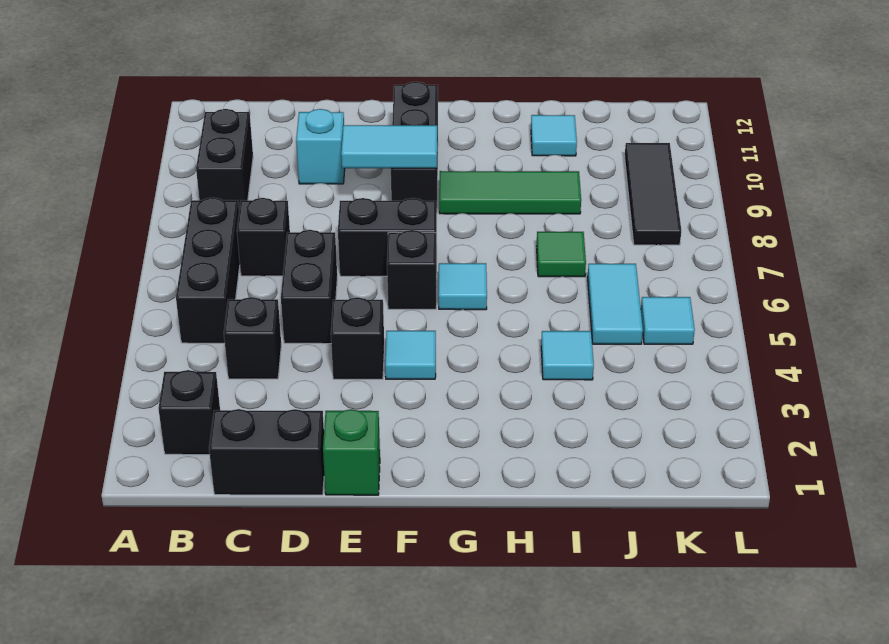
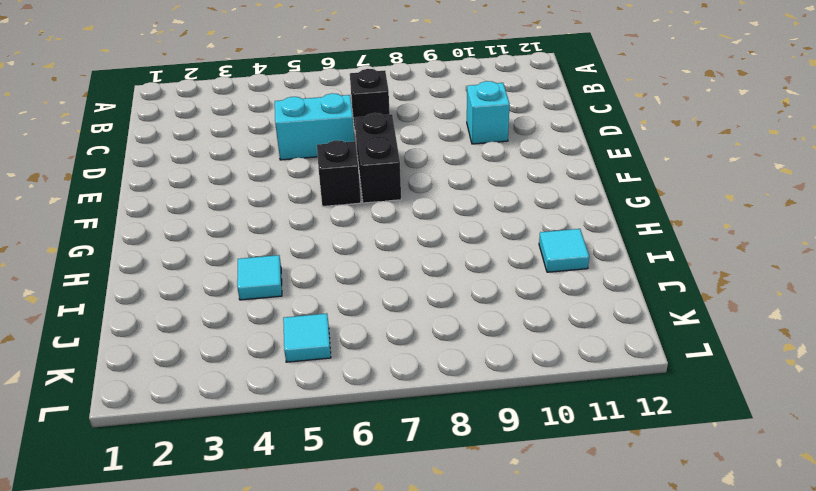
cyan 1x2 brick [275,93,354,160] -> black 1x2 brick [281,230,337,344]
none -> black 1x1 brick [158,370,220,455]
none -> black 1x3 brick [176,198,240,343]
none -> black 1x2 brick [196,109,253,209]

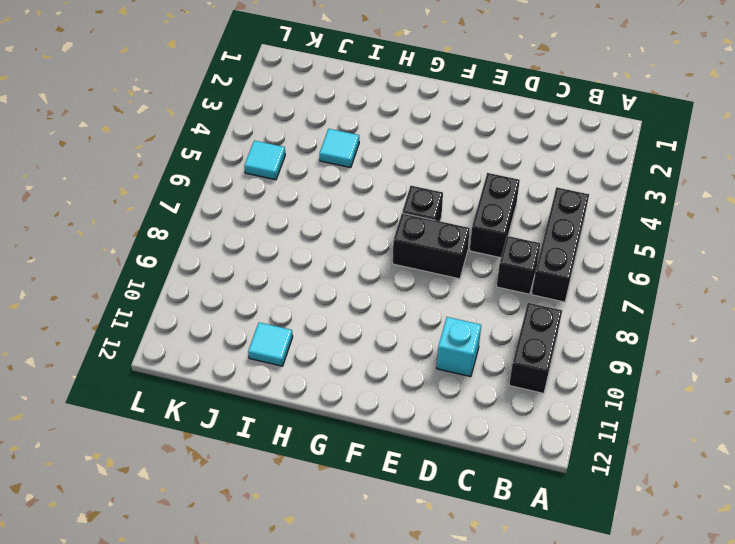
none -> black 1x1 brick [158,370,220,455]
none -> black 1x2 brick [209,409,324,495]
none -> black 1x1 brick [224,297,281,379]

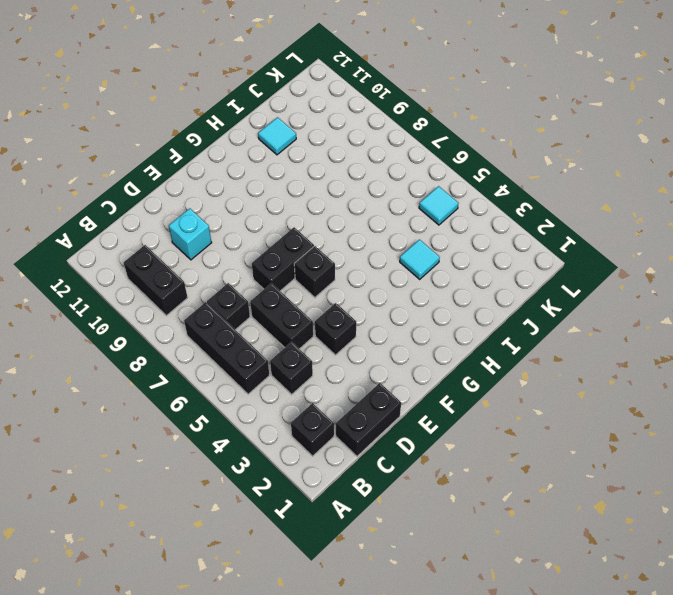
none -> green 1x1 brick [323,409,380,495]
none -> cyan 1x1 tile [385,331,436,379]
none -> black 1x3 brick [391,82,438,201]

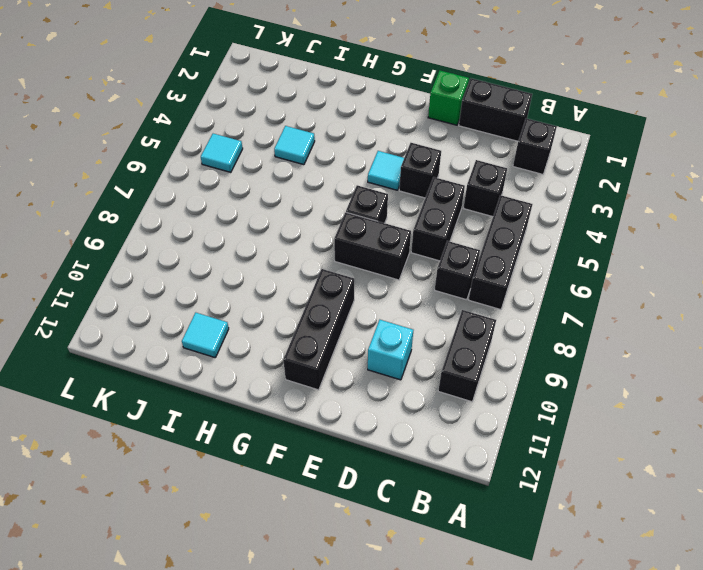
none -> cyan 1x1 tile [439,263,487,310]
none -> green 1x3 tile [439,171,581,214]
none -> green 1x1 tile [536,232,586,277]

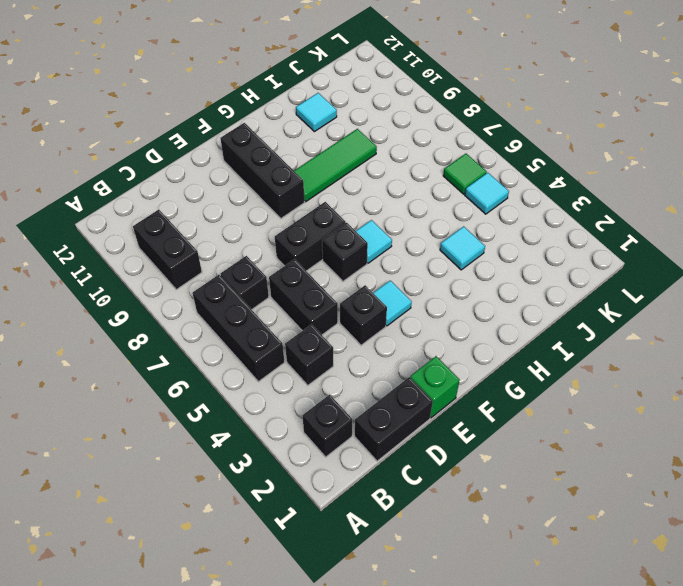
green 1x1 tile [443,154,487,194] -> green 1x1 tile moved to [536,232,586,277]
none -> cyan 1x1 brick [296,109,345,184]
none -> cyan 1x2 tile [588,264,643,344]
none -> black 1x3 tile [625,143,681,245]

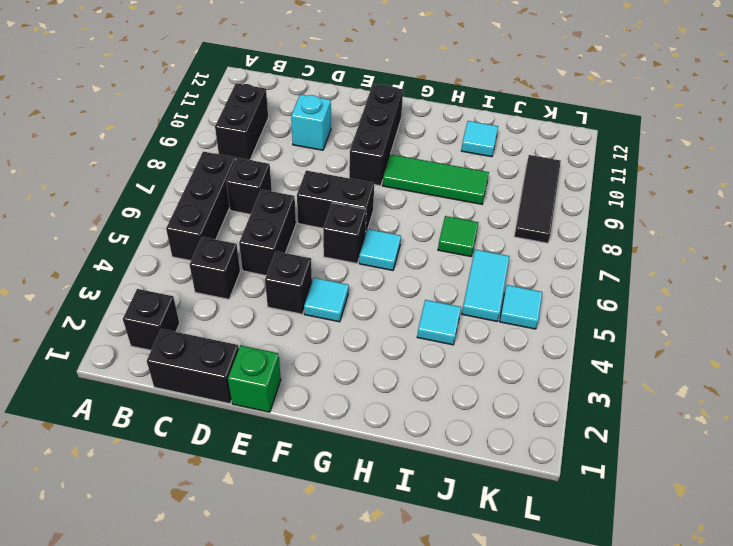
none -> cyan 1x2 tile [341,125,437,168]

